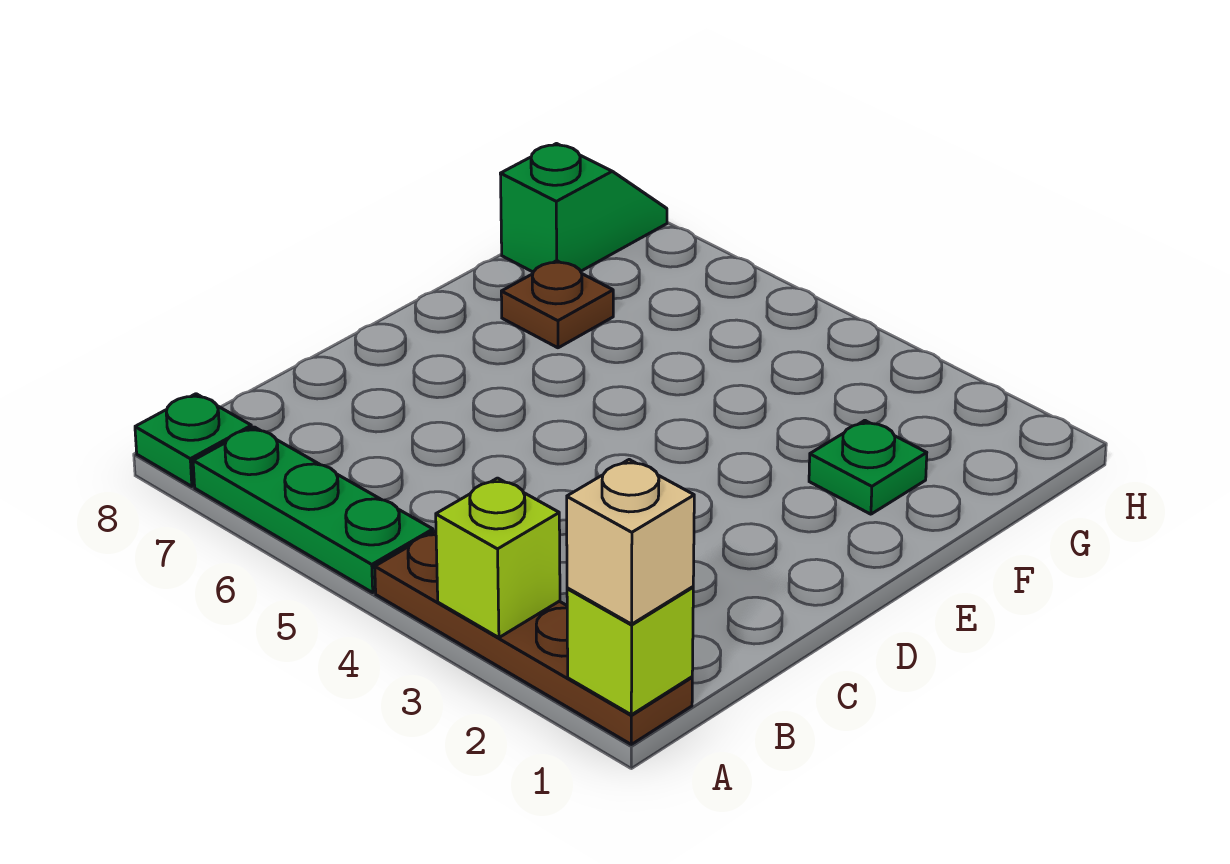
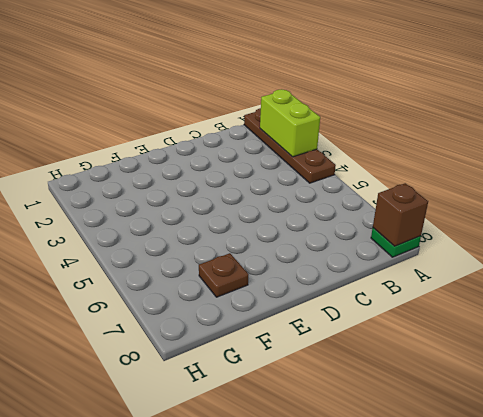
lime 1x2 brick [260,89,320,157] -> lime 1x1 brick [436,478,560,638]
brown 1x1 brick [373,183,428,246] -> none
none -> green 1x3 plate [193,427,433,593]
none -> green 1x1 plate [809,420,927,514]

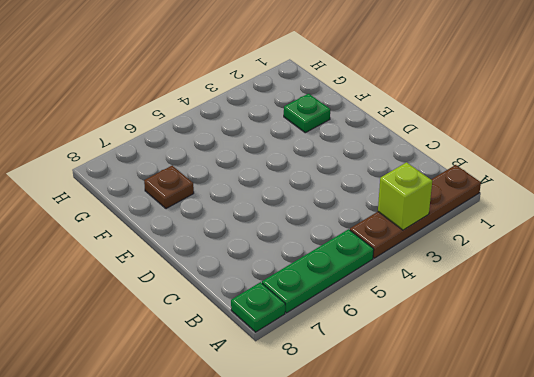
none -> green 1x2 slope [500,144,667,272]
none -> lime 1x1 brick [567,587,693,715]

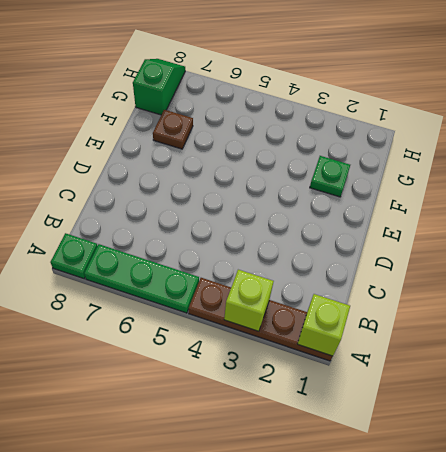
none -> tan 1x1 brick [567,460,694,624]

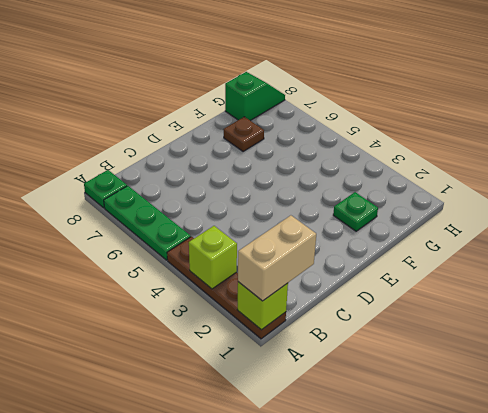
tan 1x2 brick [238,215,316,301] -> tan 1x1 brick [567,460,694,624]

